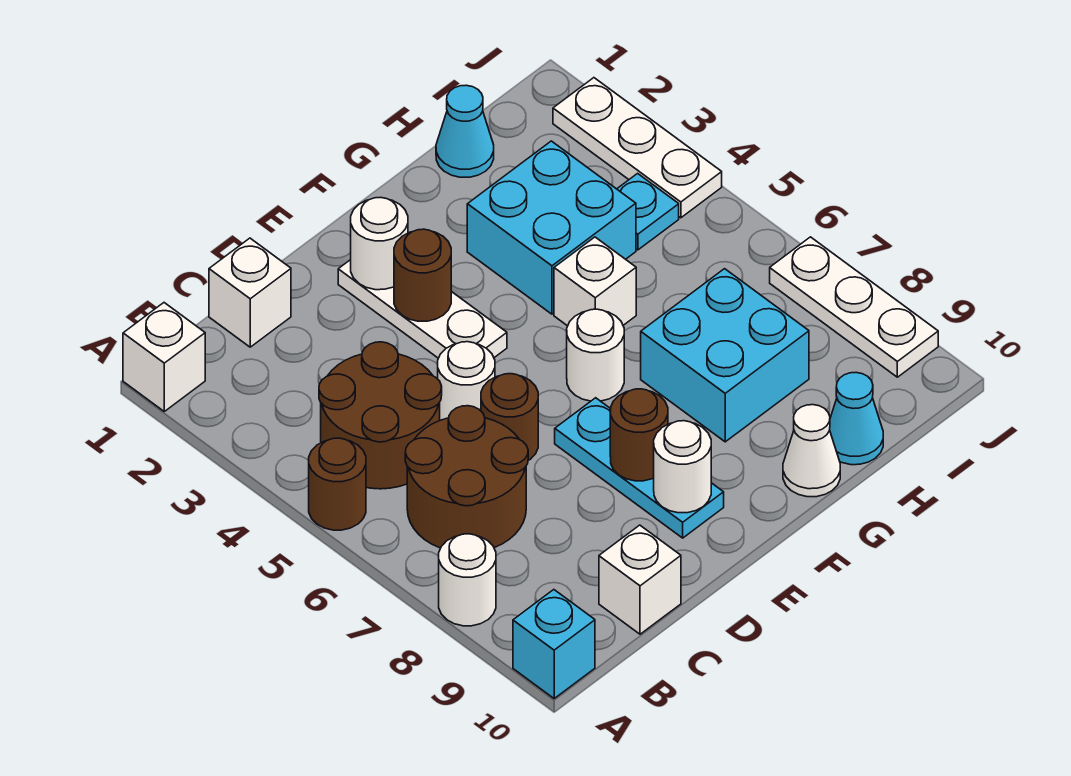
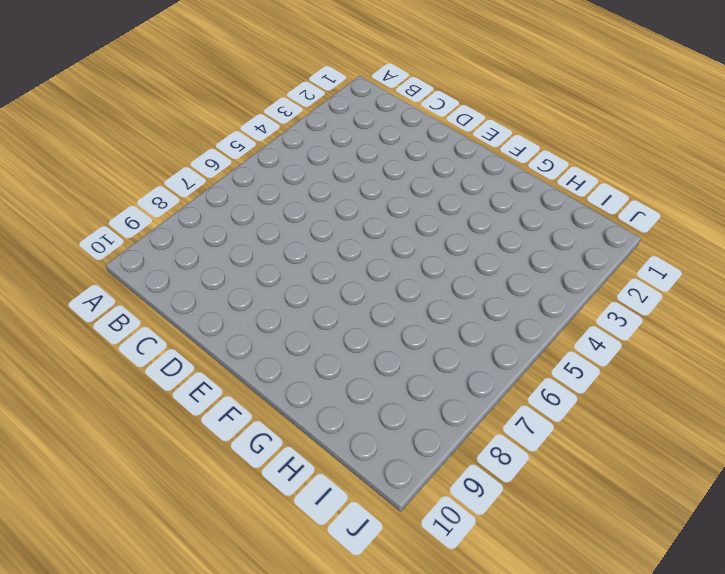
none -> white 1x1 brick [123,303,205,411]
none -> brown 1x1 round brick [309,438,366,530]
none -> white 1x1 round brick [439,534,496,626]

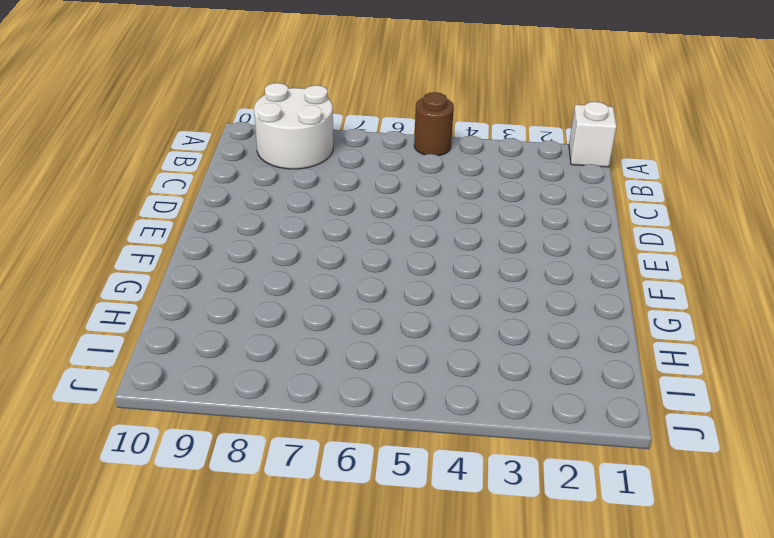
white 2x2 round brick [254,83,333,169] -> white 1x1 round brick [439,534,496,626]
none -> cyan 1x1 brick [513,590,595,698]
none -> brown 2x2 round brick [319,342,442,489]
none -> brown 2x2 round brick [405,406,528,548]

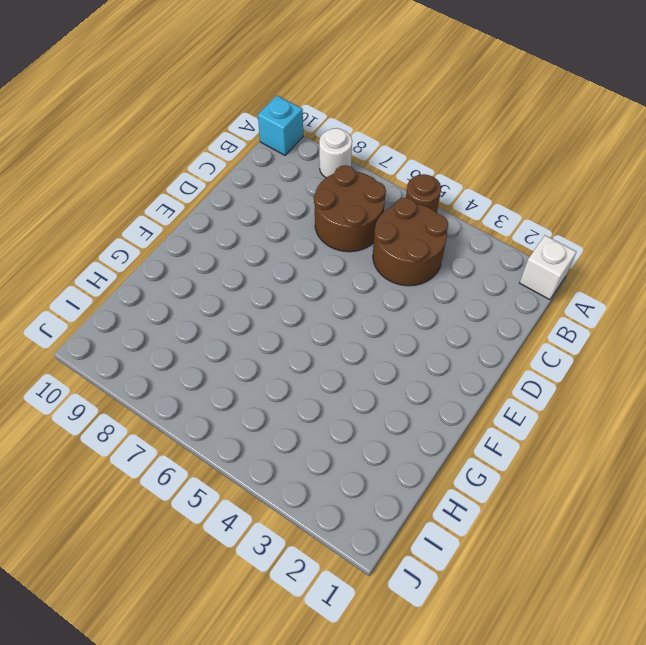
none -> white 1x1 brick [209,238,291,347]
none -> white 1x1 brick [599,525,681,634]
none -> white 1x1 round brick [438,342,495,420]

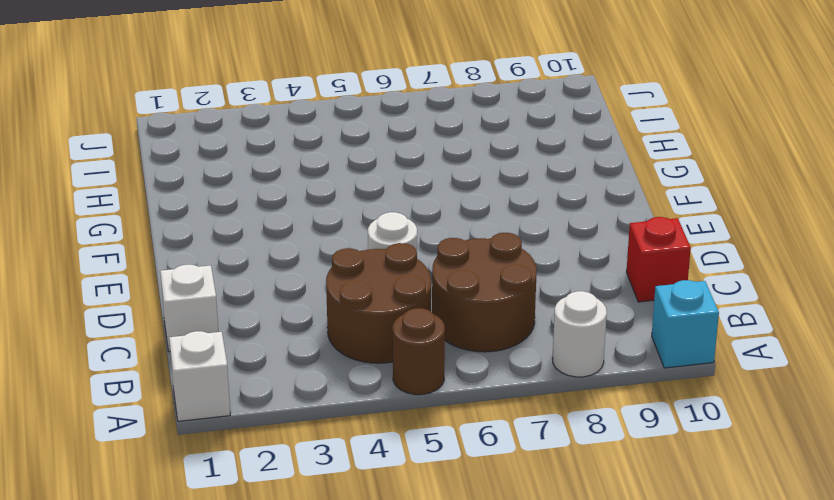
red 1x1 brick [626,217,691,302] -> white 1x1 brick [599,525,681,634]
none -> brown 1x1 round brick [481,374,538,460]
none -> white 1x3 plate [338,260,507,358]
none -> cyan 1x3 plate [555,398,724,538]

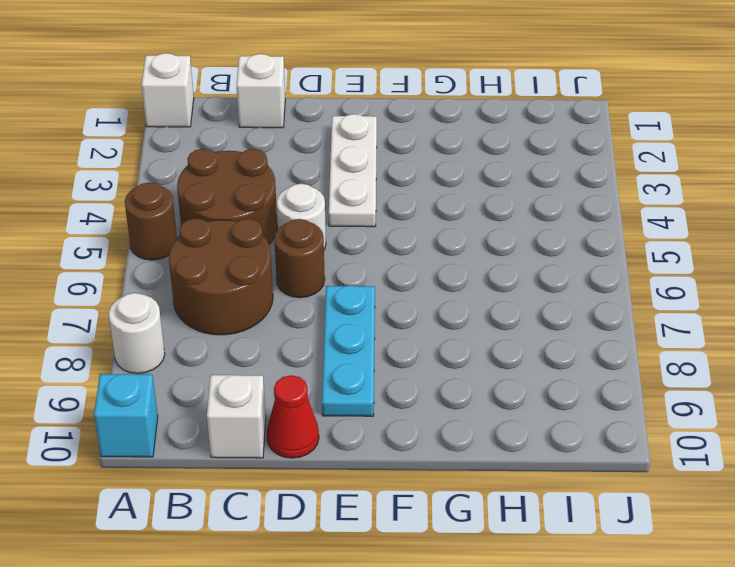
red 1x1 cone [267,375,319,458] -> none
none -> white 1x1 round brick [567,309,624,401]
none -> cyan 2x2 brick [467,141,636,314]
none -> white 1x1 brick [554,237,636,326]

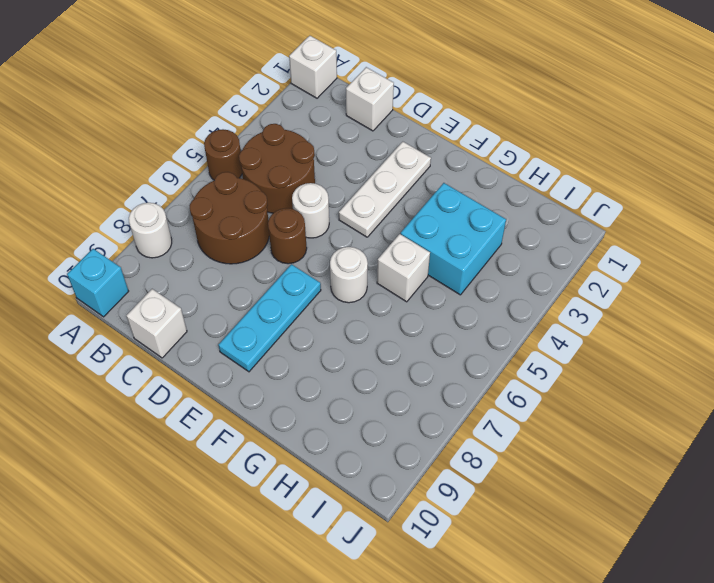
none -> cyan 2x2 brick [641,269,809,442]
none -> white 1x1 cone [783,405,840,497]
none -> cyan 1x1 cone [436,85,494,177]

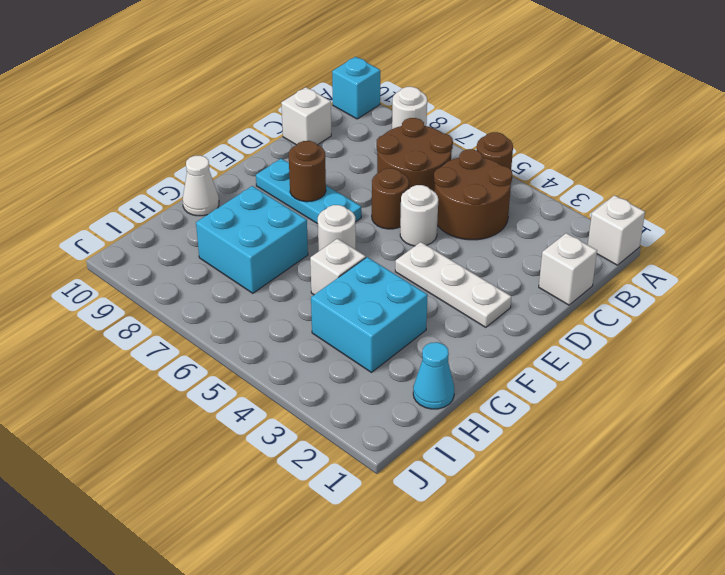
none -> cyan 1x1 cone [830,373,883,465]
none -> cyan 1x1 plate [617,174,679,250]
none -> white 1x3 plate [553,78,722,218]

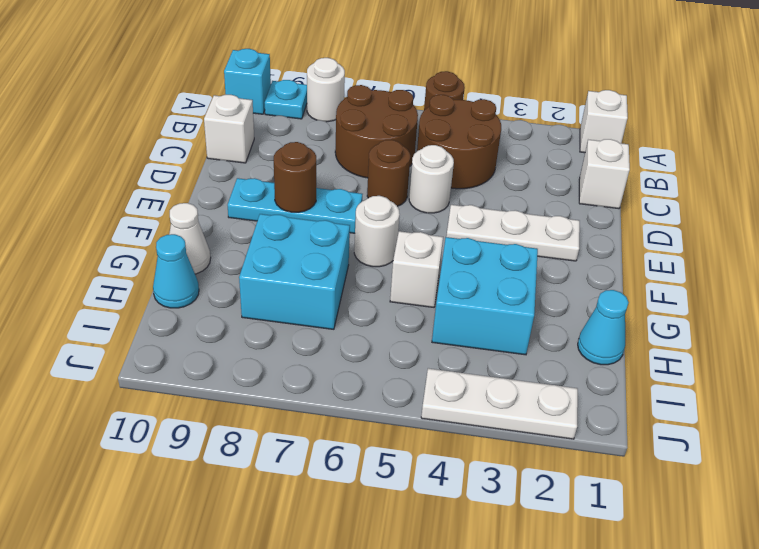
cyan 1x1 plate [265,80,307,119] -> cyan 1x1 plate moved to [617,174,679,250]
none -> white 1x3 plate [770,237,938,377]
none -> white 1x1 round brick [351,197,408,290]
none -> brown 1x1 round brick [394,229,451,321]

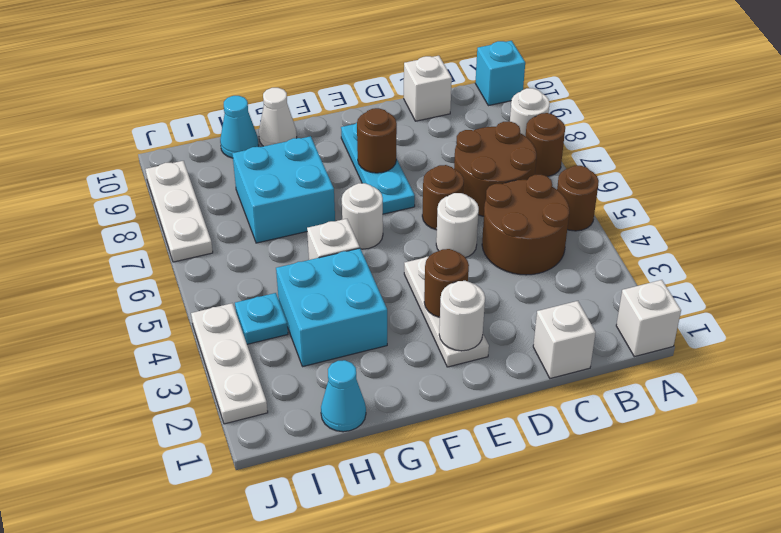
brown 1x1 round brick [526,113,565,176] -> none
none -> white 1x1 round brick [654,421,711,513]

